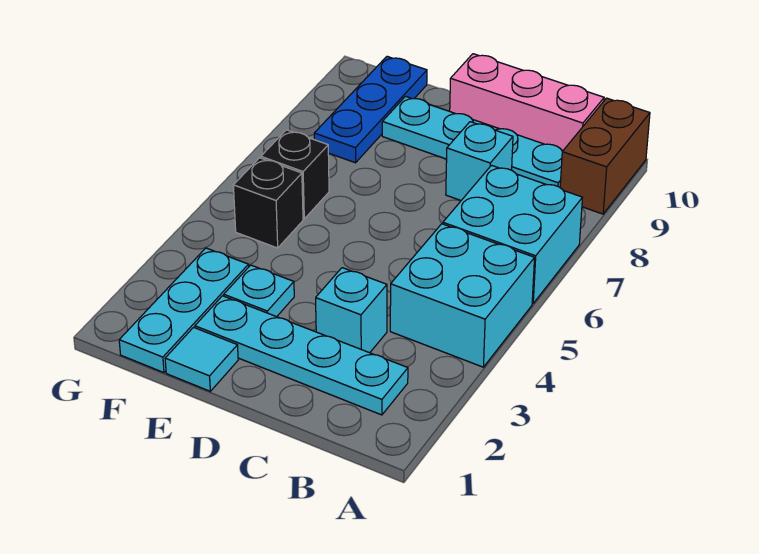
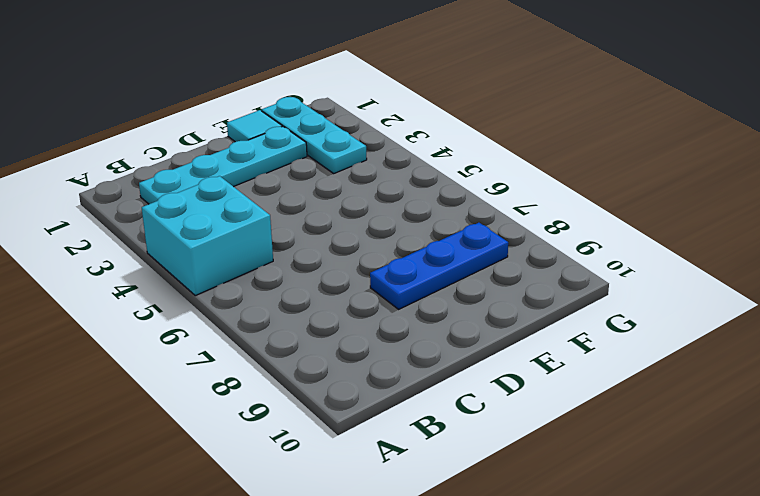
blue 1x3 plate [370,223,508,309] -> blue 1x3 plate turned to [314,56,427,163]
none -> cyan 2x2 brick [443,165,582,303]
none -> brown 1x2 brick [560,98,650,214]
none -> cyan 1x4 plate [382,96,563,187]

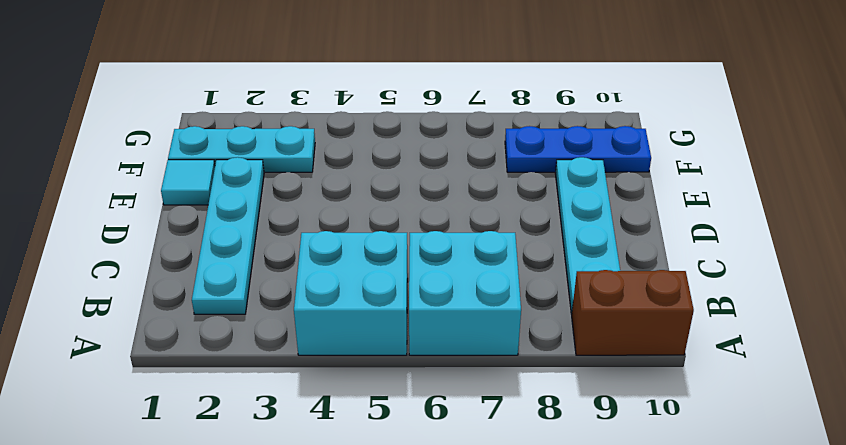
none -> pink 1x3 brick [450,54,604,150]
none -> cyan 1x1 brick [316,268,387,353]
none -> cyan 1x1 brick [446,122,513,200]

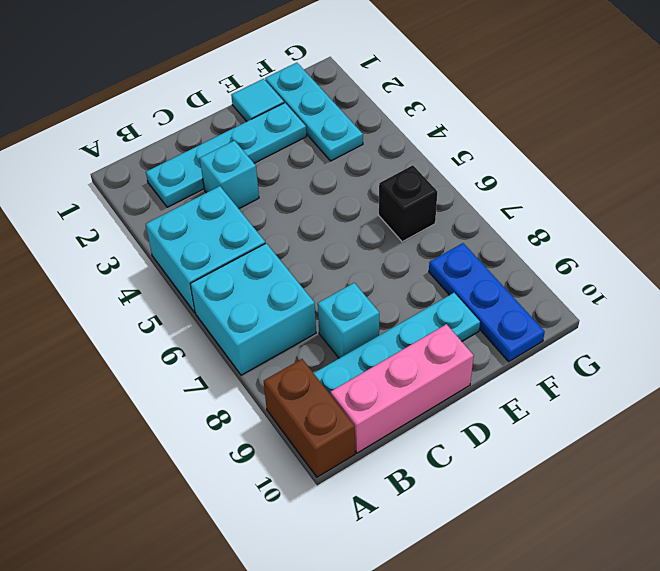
none -> cyan 1x1 plate [224,265,294,317]
none -> black 1x1 brick [233,158,303,248]

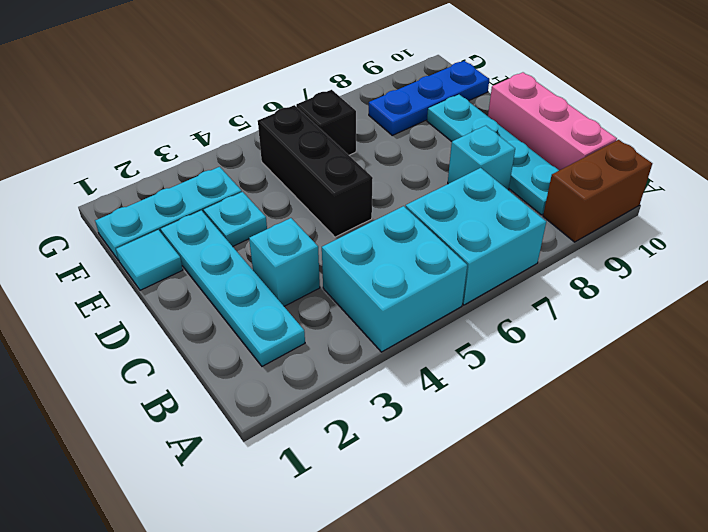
black 1x3 brick [258,105,373,237] -> black 1x1 brick [233,158,303,248]

